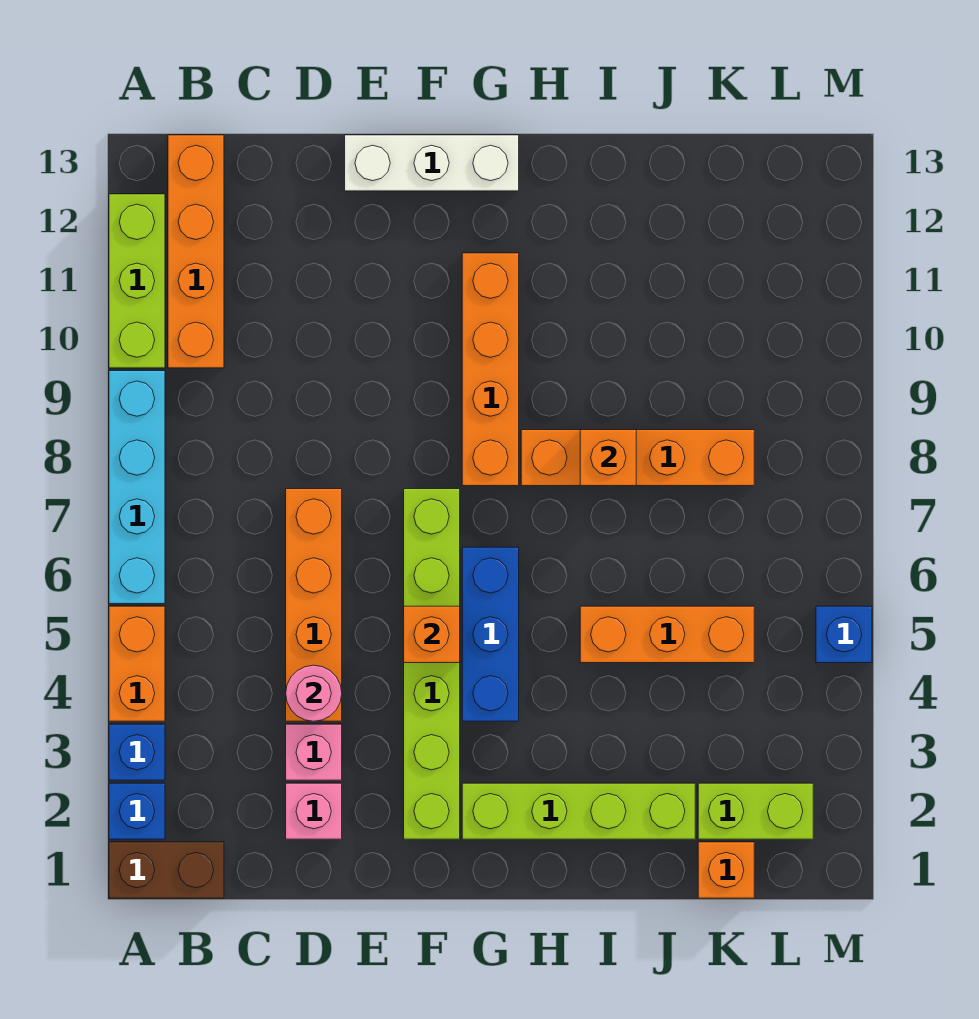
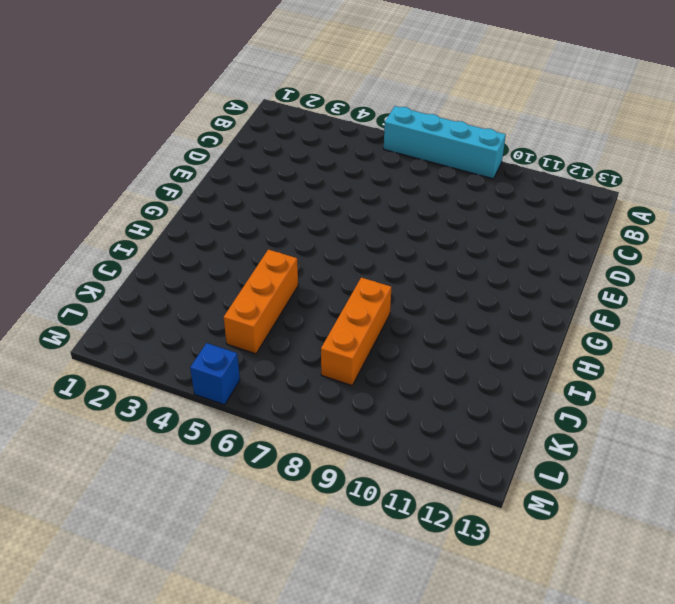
orange 1x3 brick [321,278,391,386] -> orange 1x4 brick [521,430,754,486]
none -> brown 1x2 brick [109,842,224,898]
none -> blue 1x1 brick [109,783,165,839]
none -> blue 1x1 brick [109,724,165,780]

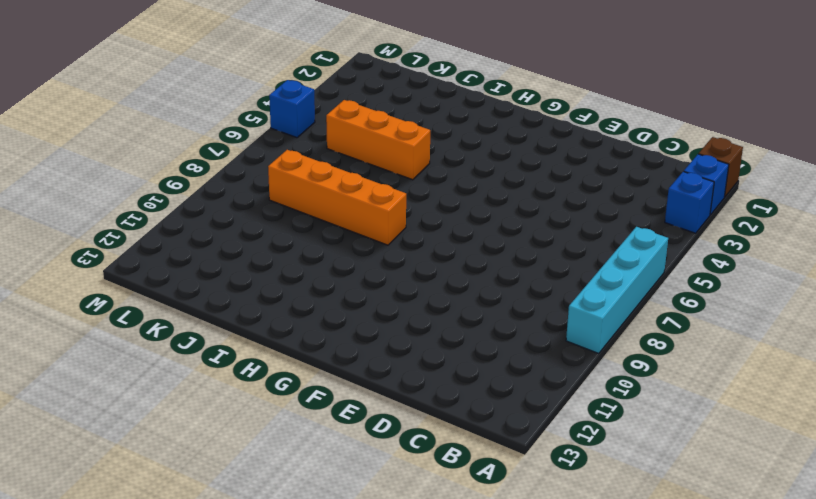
brown 1x1 brick [699,137,743,197] -> brown 1x2 brick [109,842,224,898]
none -> orange 1x2 brick [109,606,165,721]
none -> lime 1x3 brick [109,194,165,368]
none -> orange 1x4 brick [168,135,224,368]

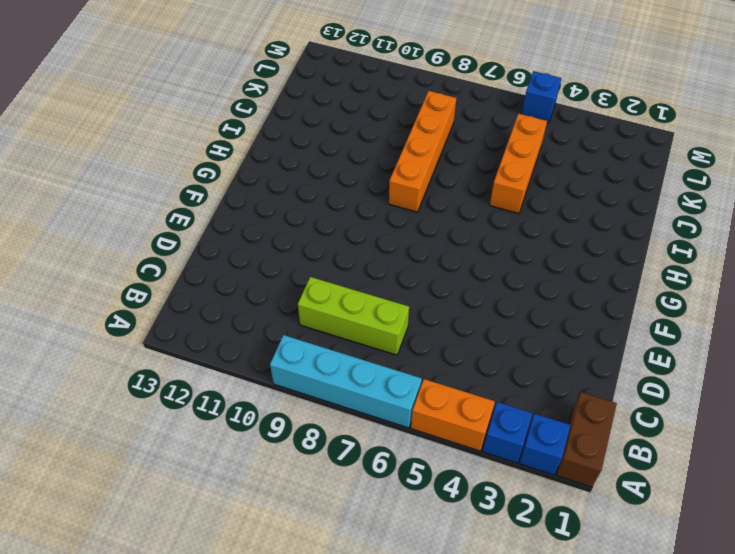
lime 1x3 brick [298,277,409,355] -> lime 1x3 brick moved to [109,194,165,368]
none -> orange 1x4 brick [168,135,224,368]
none -> pink 1x1 brick [286,783,342,839]
none -> pink 1x1 brick [286,724,342,780]

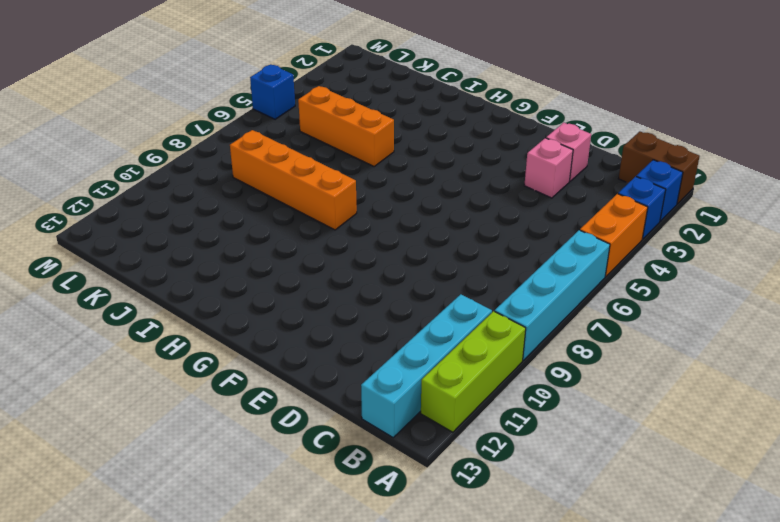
cyan 1x4 brick [361,294,492,437] -> orange 1x4 brick [168,135,224,368]
none -> orange 1x4 brick [286,489,342,721]
none -> white 1x3 brick [345,135,519,191]
none -> lime 1x6 brick [404,489,460,839]

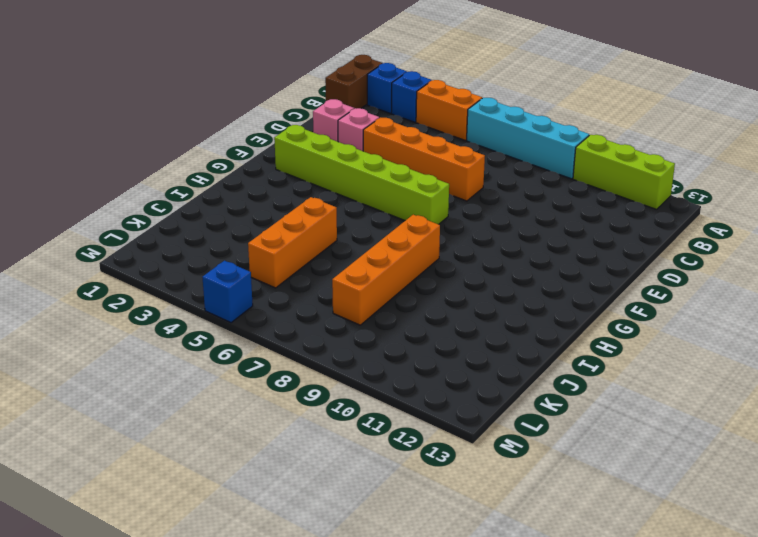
none -> orange 1x4 brick [168,135,224,368]
none -> white 1x3 brick [345,135,519,191]
none -> lime 1x4 brick [462,783,695,839]

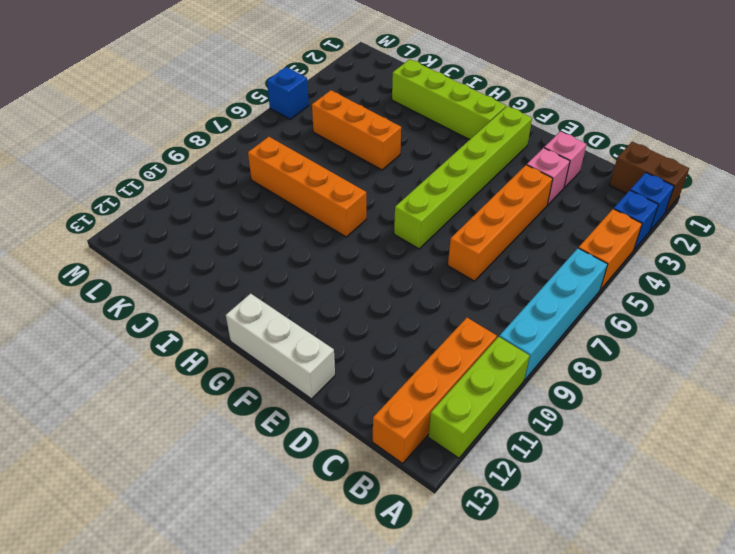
none -> blue 1x3 brick [462,547,519,721]
none -> orange 1x4 brick [462,253,519,486]
none -> orange 1x1 brick [698,842,754,898]

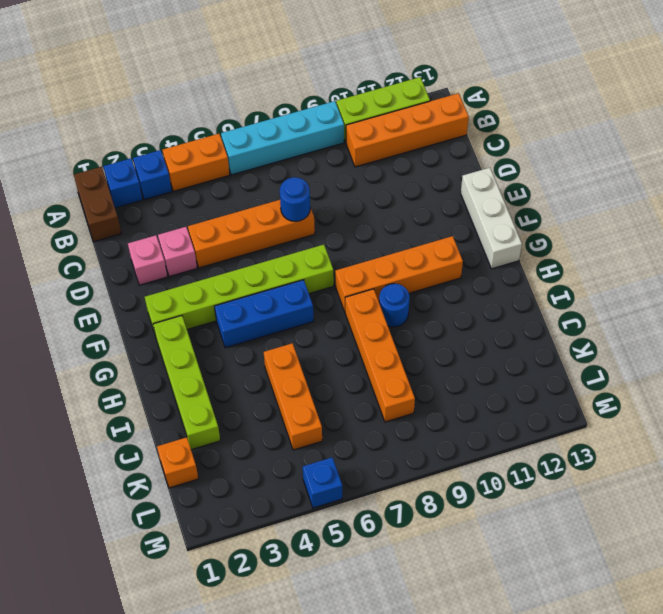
blue 1x1 round brick [280,177,310,221] -> none
blue 1x1 round brick [379,284,410,327] -> none
none -> lime 1x2 brick [698,783,813,839]
none -> pink 1x1 round brick [286,665,342,721]
none -> orange 1x1 brick [404,606,460,663]

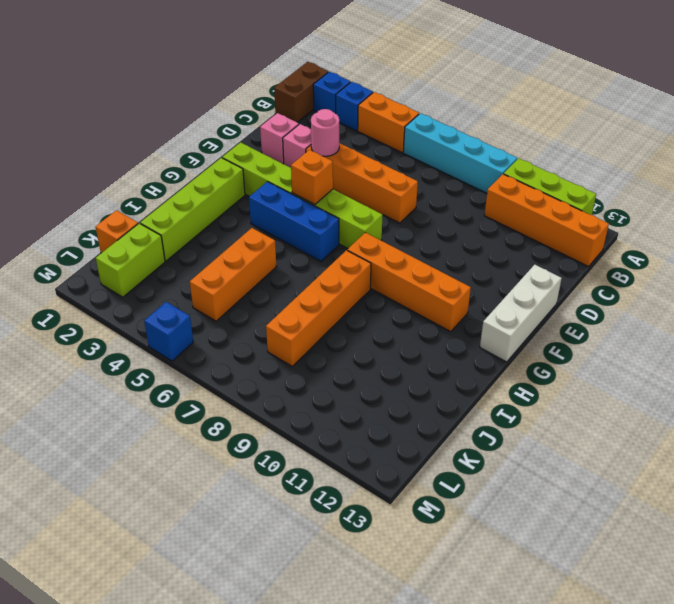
none -> orange 1x1 brick [580,430,636,486]

